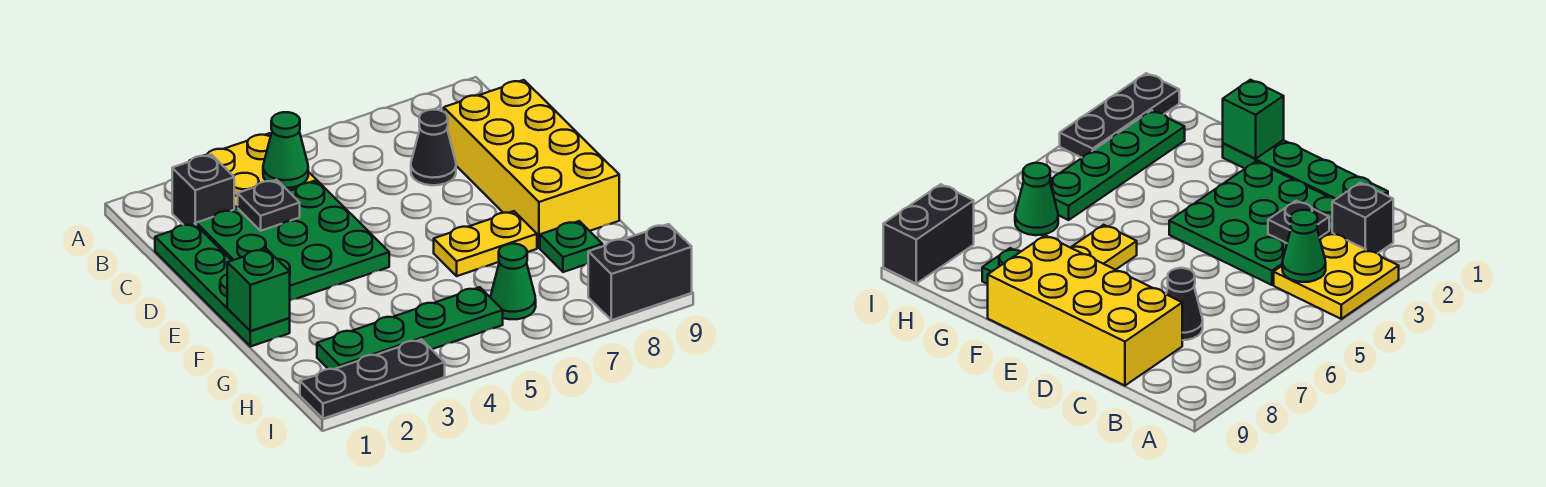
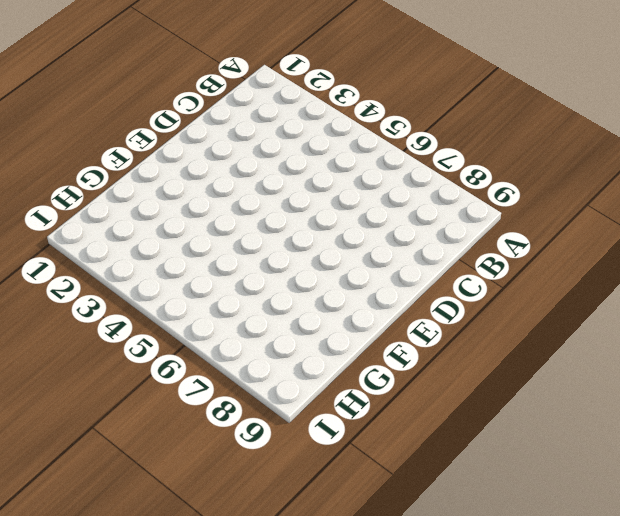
none -> yellow 2x2 plate [189,133,317,210]
none -> black 1x1 brick [172,154,234,225]
none -> green 1x4 plate [155,223,290,347]

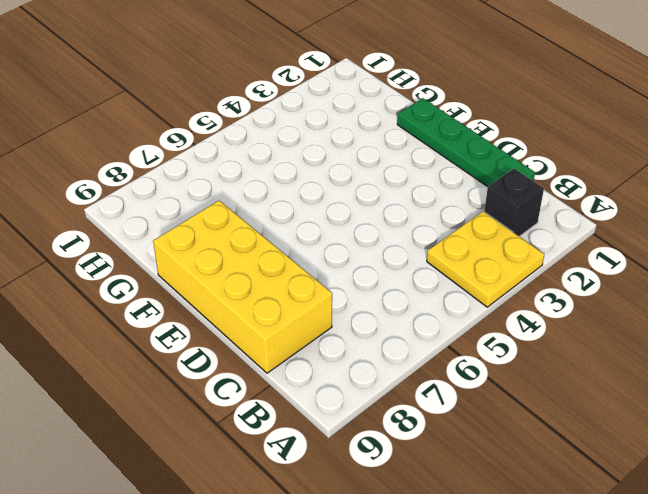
none -> green 3x3 plate [196,181,389,301]
none -> black 1x1 cone [411,110,456,185]
none -> yellow 1x2 plate [434,211,537,276]

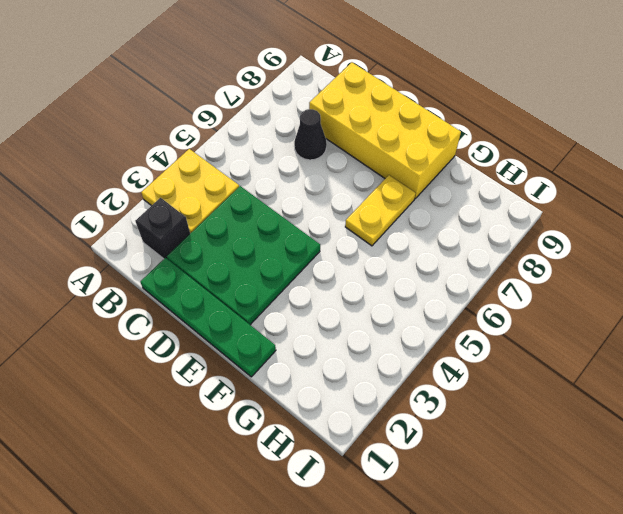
none -> green 1x1 plate [540,221,602,272]
none -> green 1x4 plate [317,287,503,369]
none -> green 1x1 cone [490,244,536,319]

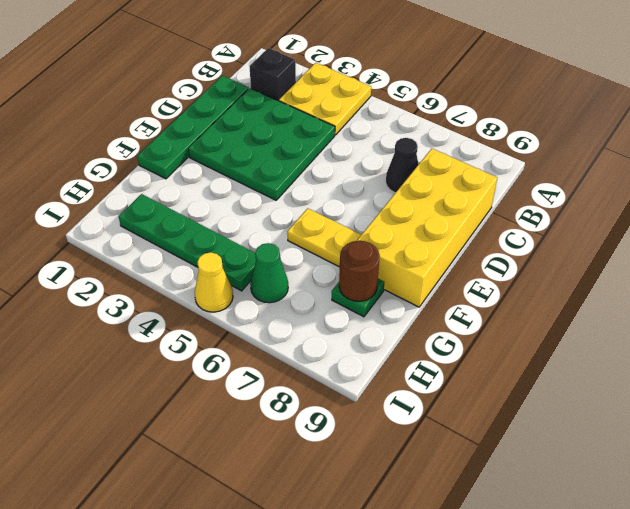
brown 1x1 round brick [339,241,380,301] -> none
yellow 1x1 cone [194,253,233,312] -> none
none -> black 1x3 plate [300,339,445,419]
none -> black 1x2 brick [588,224,692,320]
none -> green 1x1 cone [263,112,308,188]

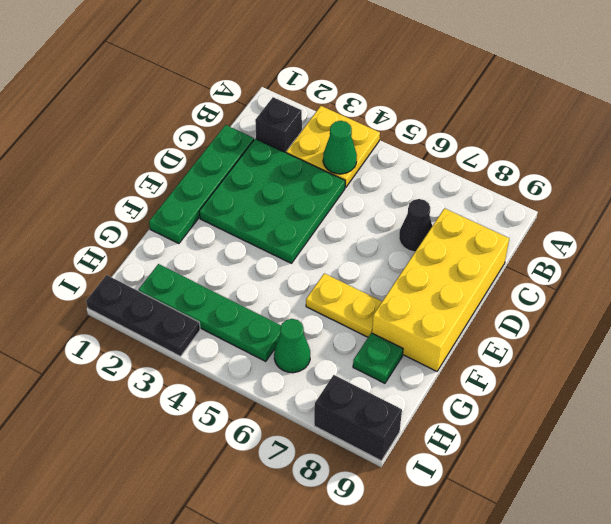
none -> black 1x1 plate [238,180,300,231]
none -> green 1x1 brick [227,249,290,331]

